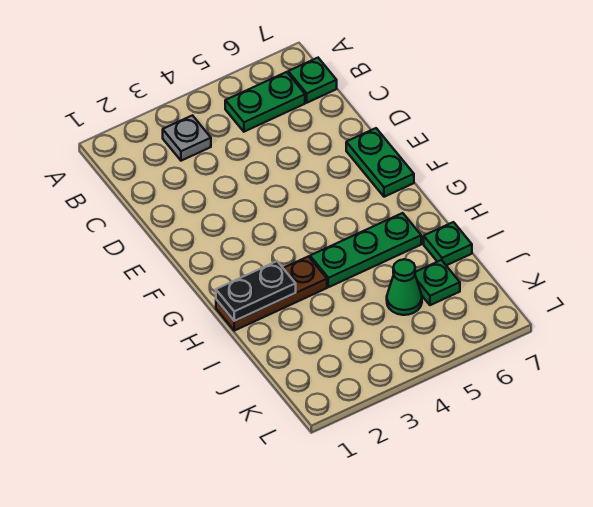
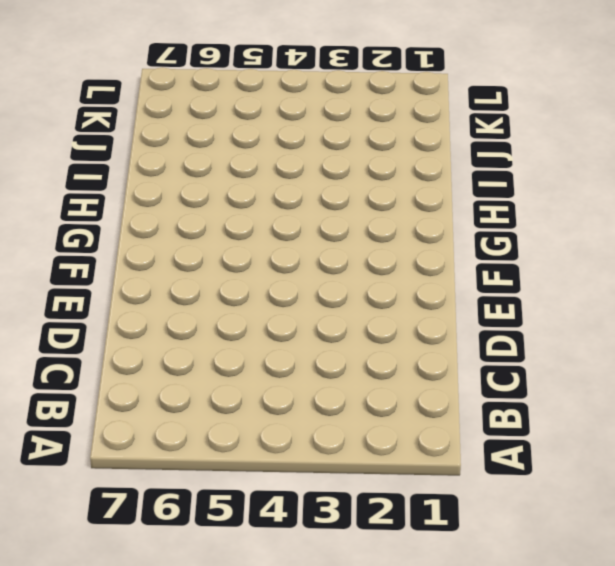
none -> grey 1x1 plate [163,115,211,161]
none -> green 1x2 plate [225,72,305,132]

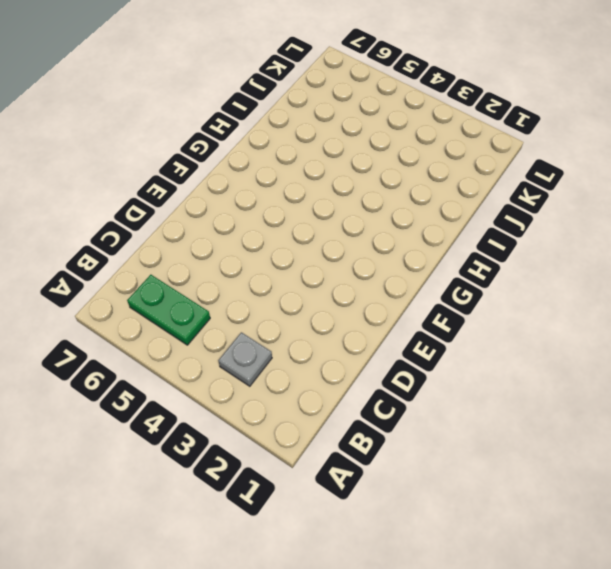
none -> green 1x1 plate [288,58,337,103]
none -> green 1x2 plate [346,128,414,197]

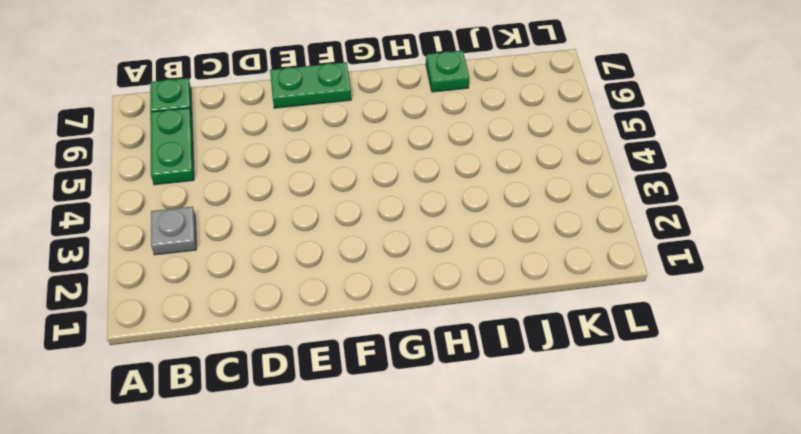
none -> brown 1x3 plate [216,256,327,331]
none -> green 1x3 plate [310,213,421,287]

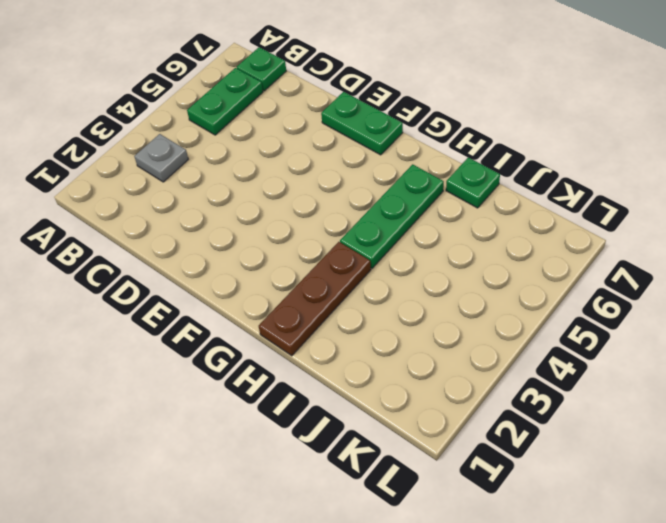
none -> green 1x1 cone [387,259,422,315]
none -> green 1x1 plate [415,260,460,305]

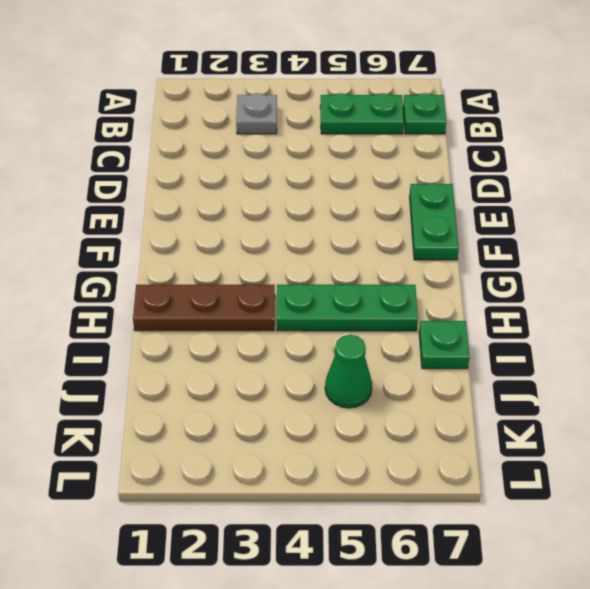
none -> green 1x1 plate [415,260,460,305]
none -> black 1x2 plate [216,261,296,321]

